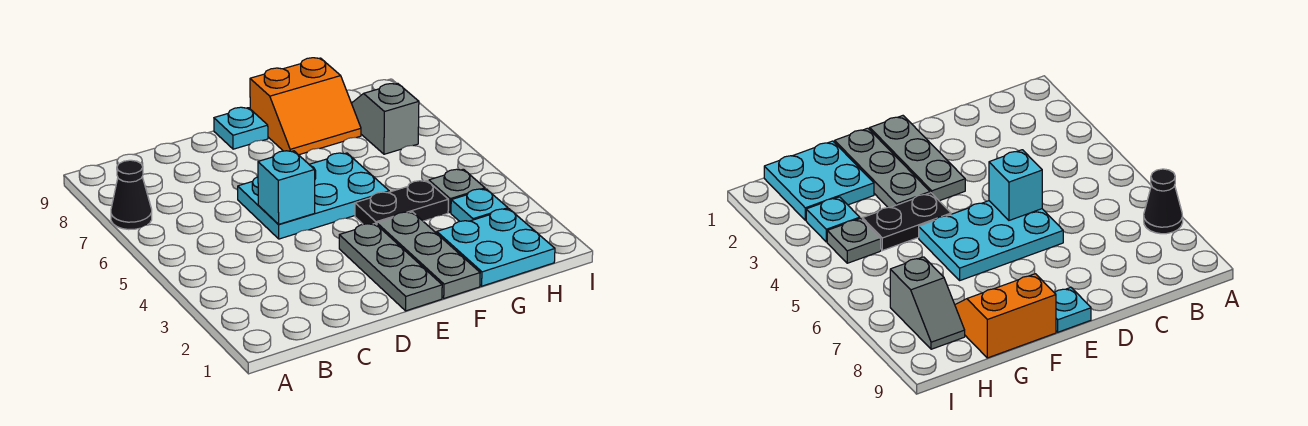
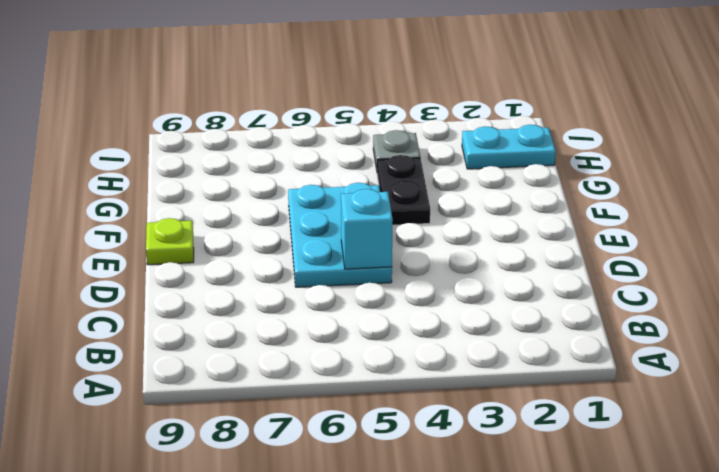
lime 1x1 plate [146,218,194,265] -> cyan 1x1 plate [214,107,268,149]
cyan 1x2 plate [462,125,556,169] -> cyan 2x2 plate [437,209,555,286]
none -> black 1x1 cone [111,160,152,230]
none -> grey 1x3 plate [339,224,442,311]
none -> grey 1x3 plate [377,212,480,298]

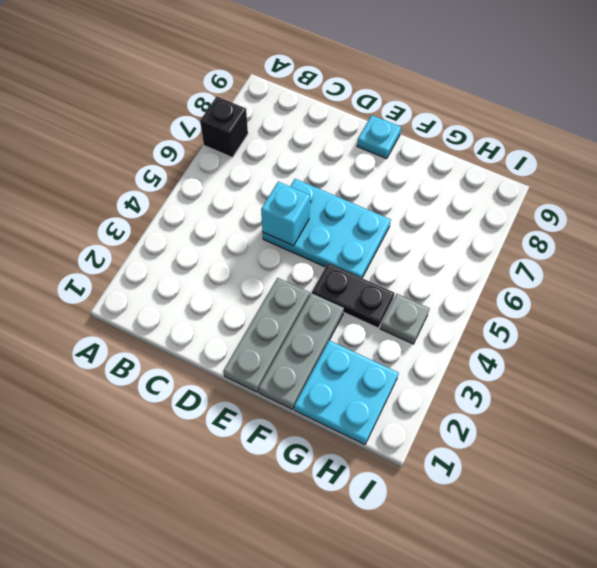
black 1x1 brick [200,97,248,157] -> black 1x1 cone [111,160,152,230]
none -> orange 2x2 slope [250,58,361,155]
none -> cyan 1x1 plate [451,189,508,221]
none -> grey 1x2 slope [351,83,419,154]

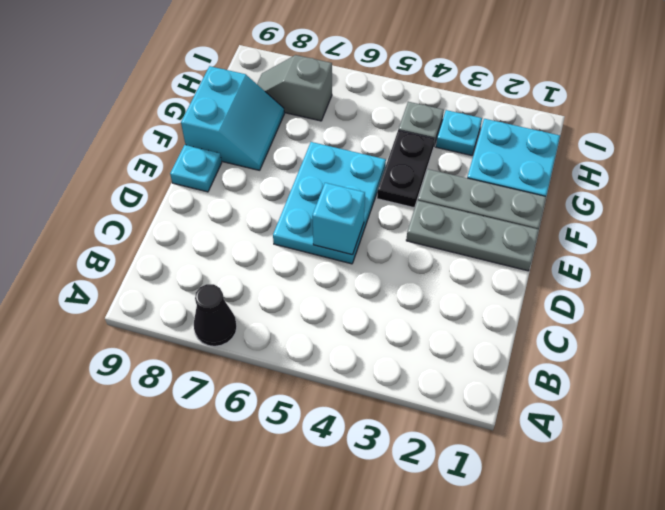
cyan 2x2 slope [181,66,284,170] -> orange 2x2 slope [250,58,361,155]

